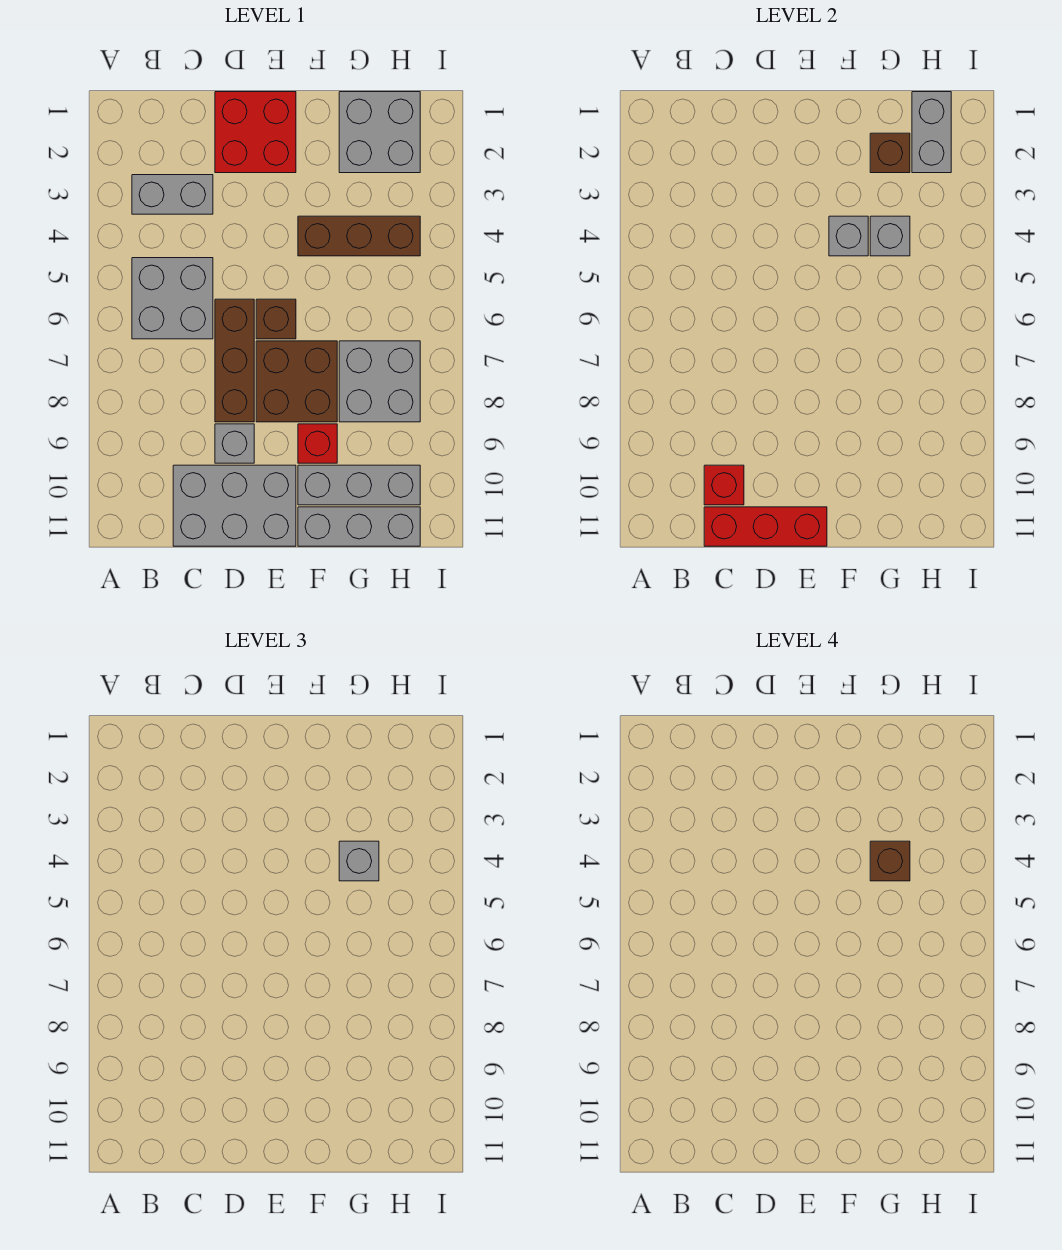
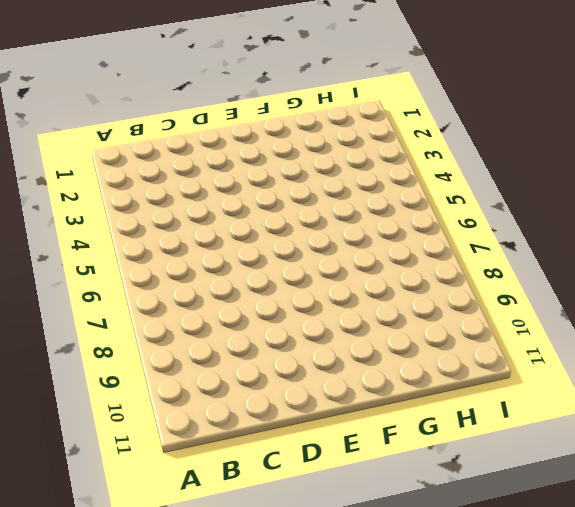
none -> grey 1x2 brick [132,175,213,214]
none -> grey 2x2 brick [132,258,213,339]
none -> grey 2x3 brick [173,465,296,546]

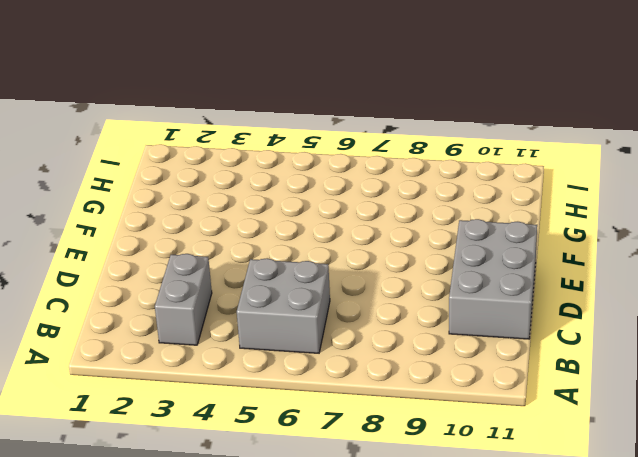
none -> red 2x2 brick [215,92,296,173]
none -> brown 1x3 brick [215,299,254,422]
none -> grey 1x1 brick [215,424,254,463]

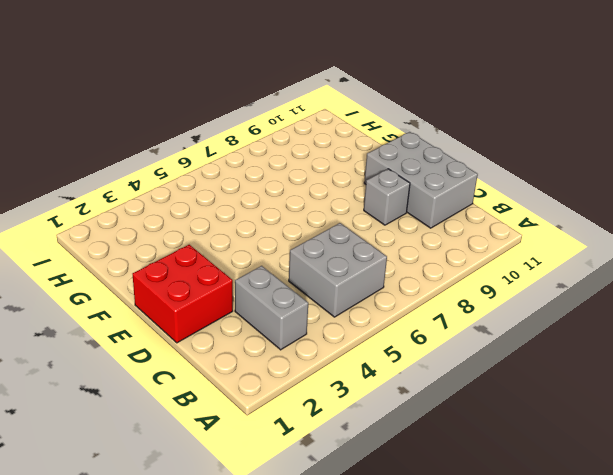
none -> brown 1x3 brick [215,299,254,422]
none -> brown 1x1 brick [256,299,296,339]
none -> brown 2x2 brick [256,341,337,422]

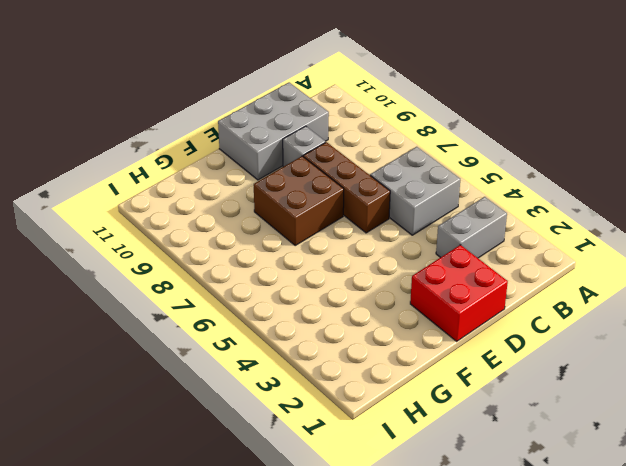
none -> brown 1x1 brick [256,299,296,339]
none -> brown 1x3 brick [298,216,420,256]
none -> red 1x1 brick [298,424,337,463]

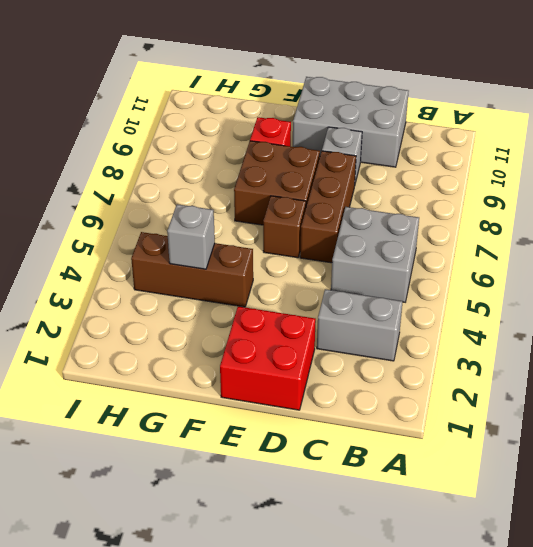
none -> grey 1x3 brick [298,465,420,505]
none -> grey 1x3 brick [298,507,420,546]
none -> grey 2x2 brick [339,92,420,173]

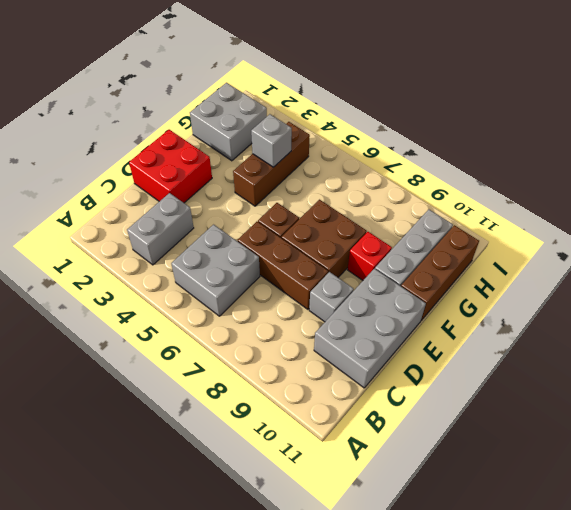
brown 1x3 brick [401,225,479,320] -> grey 1x3 brick [298,507,420,546]
none -> grey 2x2 brick [339,341,420,422]
none -> red 1x1 brick [704,465,744,505]
none -> red 1x3 brick [704,507,827,546]

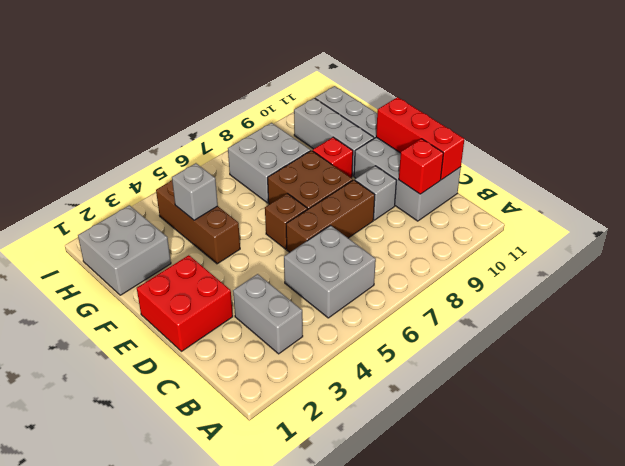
none -> grey 1x1 brick [829,216,868,256]
none -> brown 1x1 brick [870,133,910,173]
none -> grey 1x2 brick [912,92,951,173]

